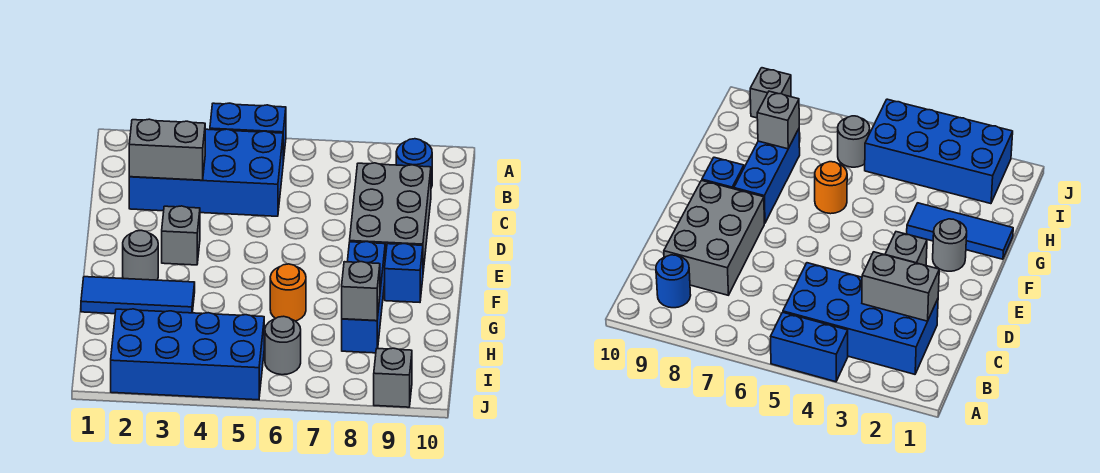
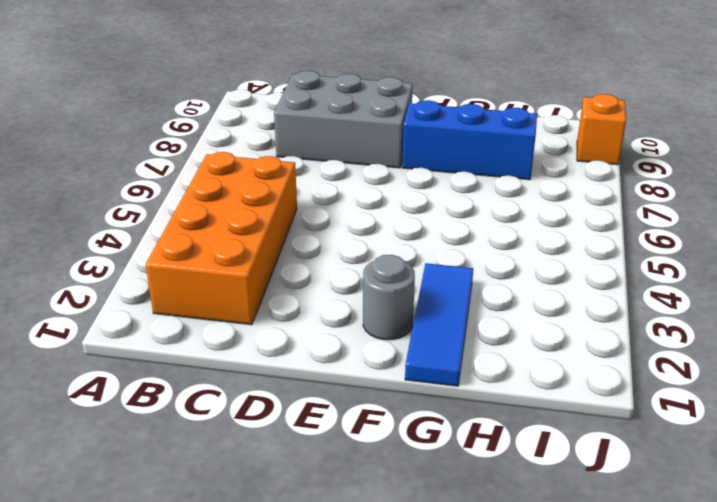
orange 2x4 brick [146,152,297,325] -> blue 2x4 brick [129,129,283,216]
orange 1x1 brick [577,94,626,165] -> grey 1x1 brick [374,348,412,407]
none -> blue 1x2 brick [210,103,286,162]
none -> blue 1x1 round brick [396,139,432,188]
none -> grey 1x1 brick [162,206,200,265]

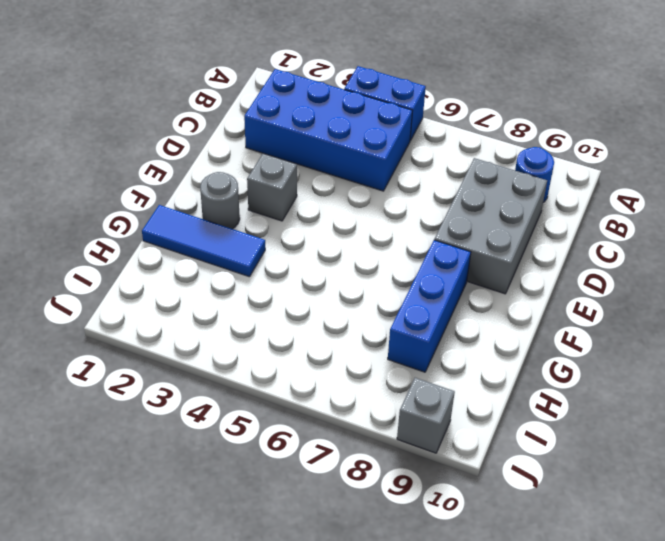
none -> blue 1x1 brick [385,243,423,302]
none -> orange 1x1 round brick [270,264,306,321]
none -> blue 2x4 brick [111,309,264,400]

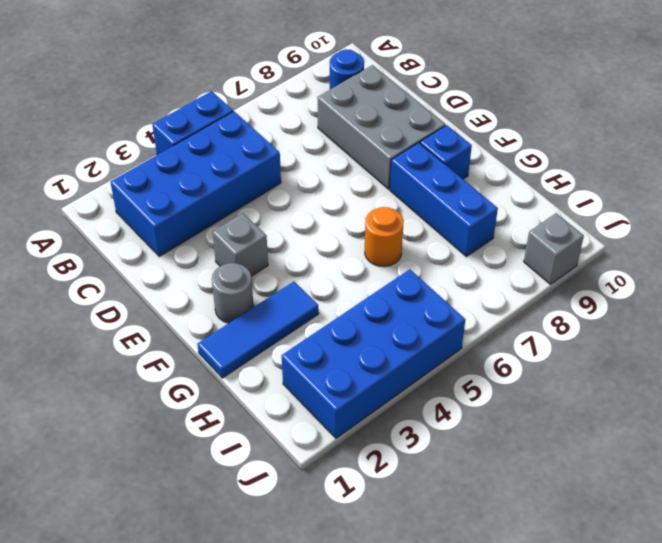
none -> grey 1x1 round brick [265,316,301,375]
none -> grey 1x2 brick [129,119,205,180]
none -> grey 1x1 brick [342,262,380,321]

